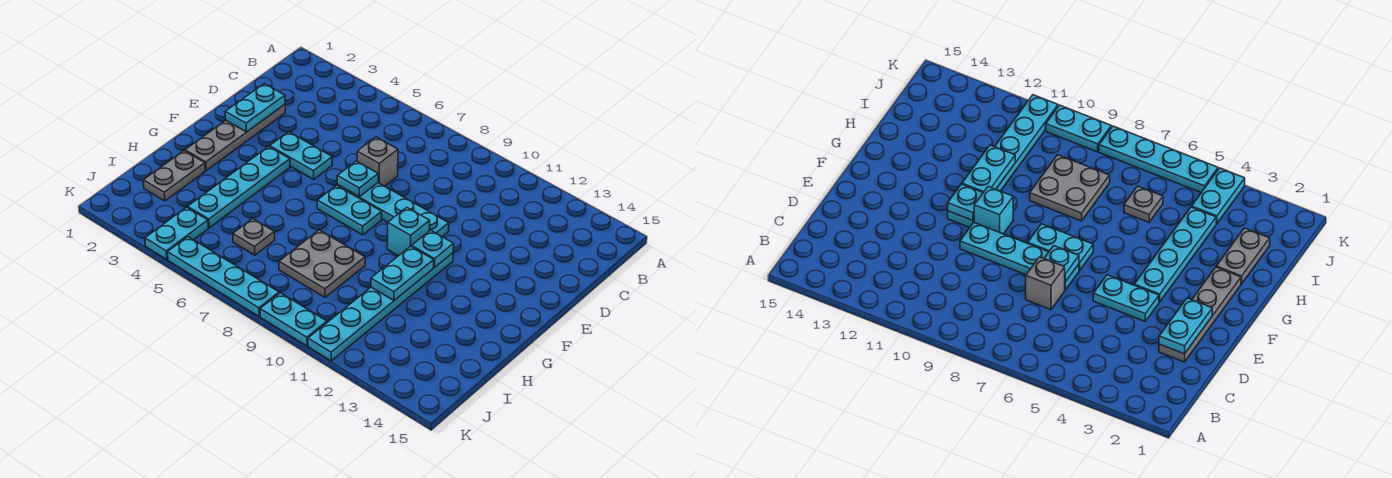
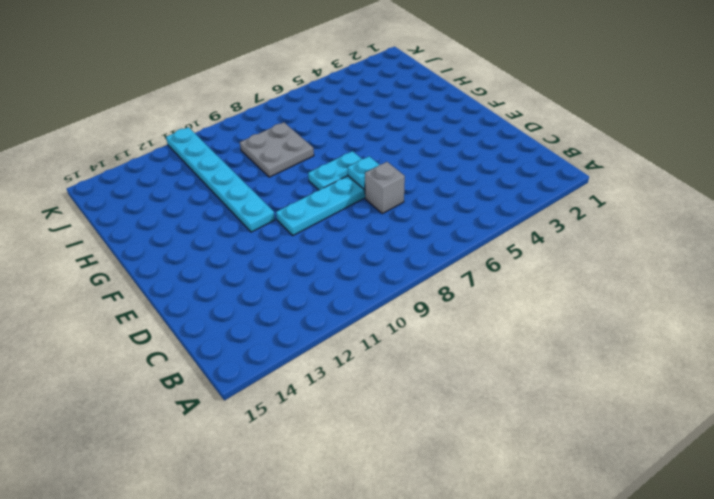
none -> grey 1x4 plate [185,105,285,170]
none -> cyan 1x2 plate [270,132,332,179]
none -> cyan 1x4 plate [188,147,290,228]

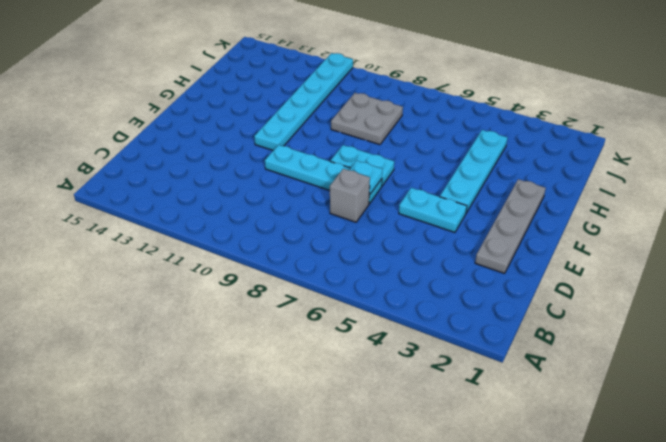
none -> cyan 1x1 brick [387,208,430,256]
none -> grey 1x2 plate [143,151,205,201]
none -> grey 1x1 plate [233,219,275,255]

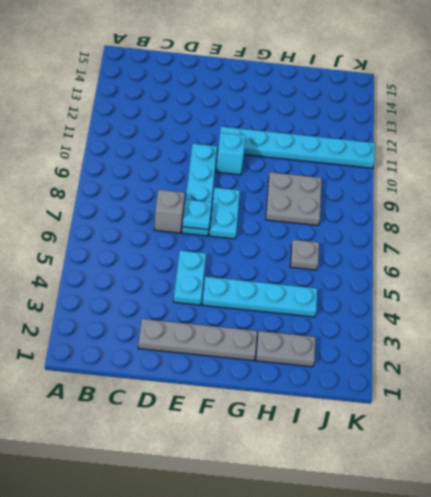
none -> cyan 1x2 plate [145,207,208,260]
none -> cyan 1x4 plate [168,237,279,316]
none -> cyan 1x2 plate [260,293,327,346]

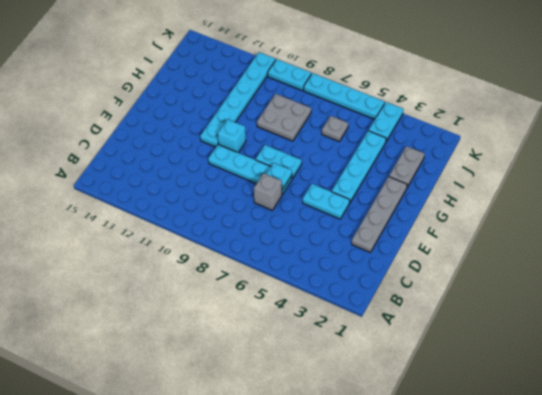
none -> cyan 1x2 plate [225,84,285,132]
none -> cyan 1x1 plate [412,230,454,267]
none -> cyan 1x2 plate [371,246,434,300]

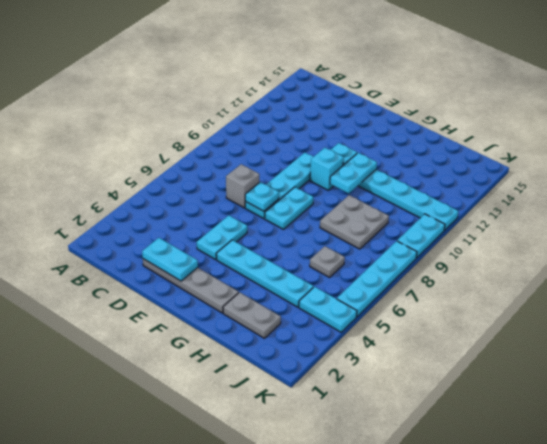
cyan 1x2 plate [330,153,377,194] -> cyan 1x2 plate turned to [371,246,434,300]

